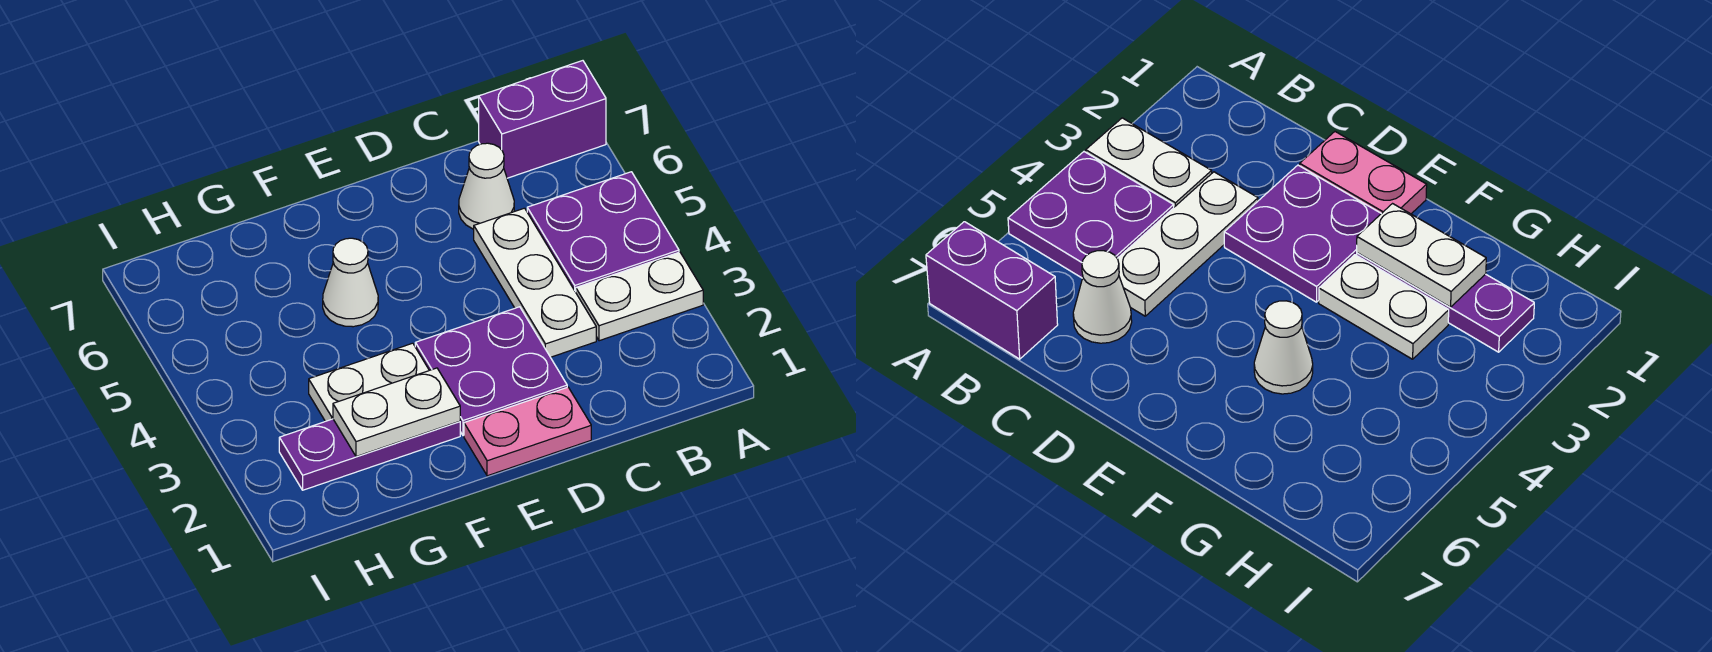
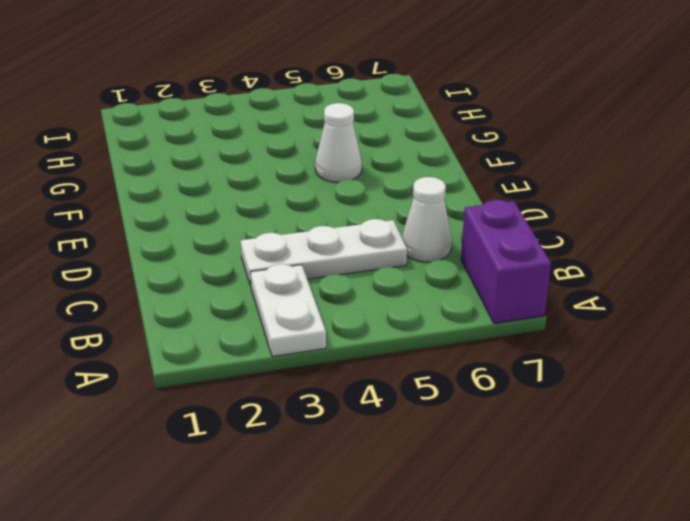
none -> purple 2x2 plate [527,172,679,292]
none -> pink 1x2 plate [464,387,591,476]

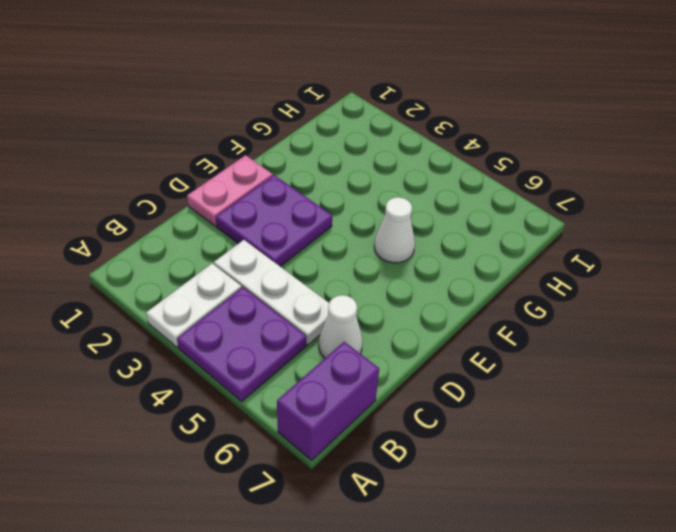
none -> purple 1x3 plate [279,419,460,490]
none -> white 1x2 plate [309,343,429,421]

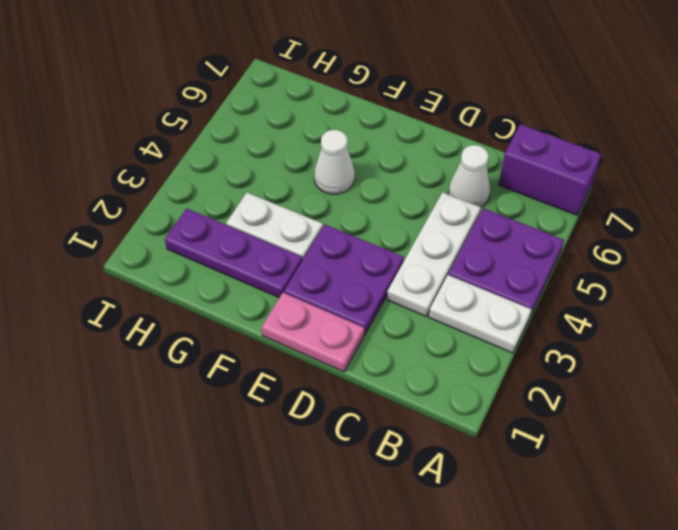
none -> white 1x2 plate [333,368,460,457]

